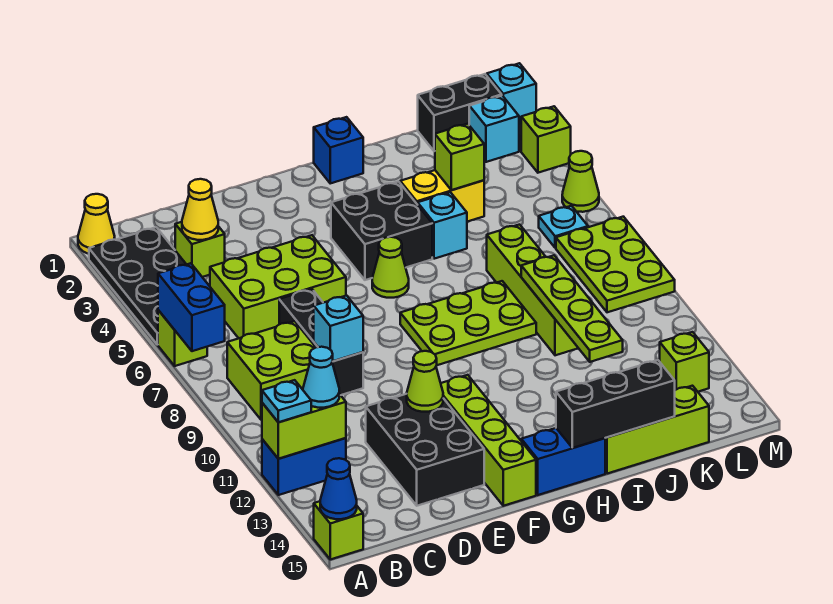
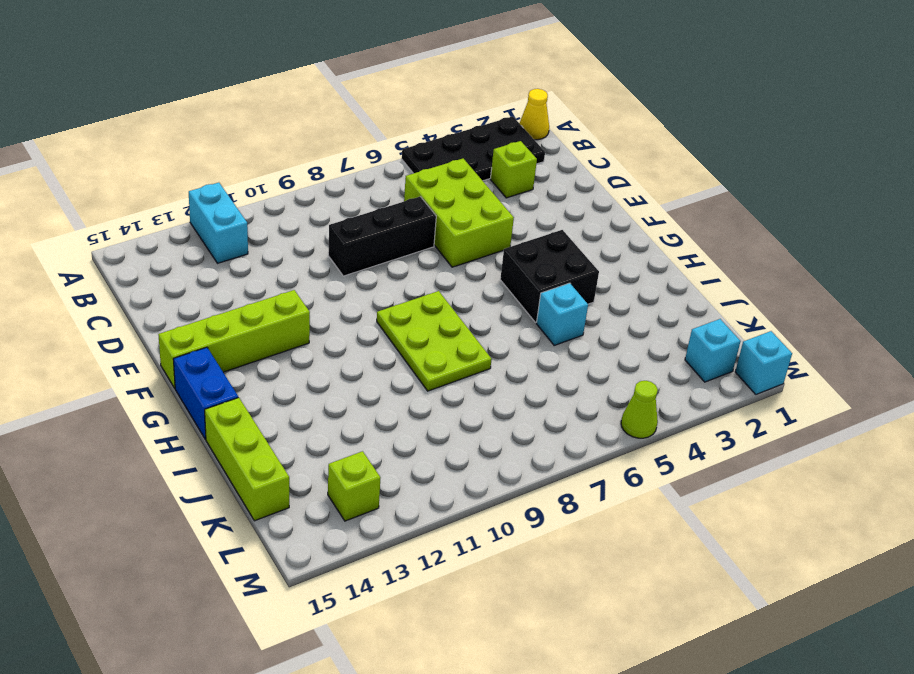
cyan 1x2 brick [189,183,248,263] -> blue 1x2 brick [262,438,346,495]
none -> lime 1x1 brick [158,310,207,366]
none -> lime 1x1 brick [314,501,363,559]
none -> lime 2x2 brick [227,321,316,420]
none -> black 2x3 brick [366,394,484,506]

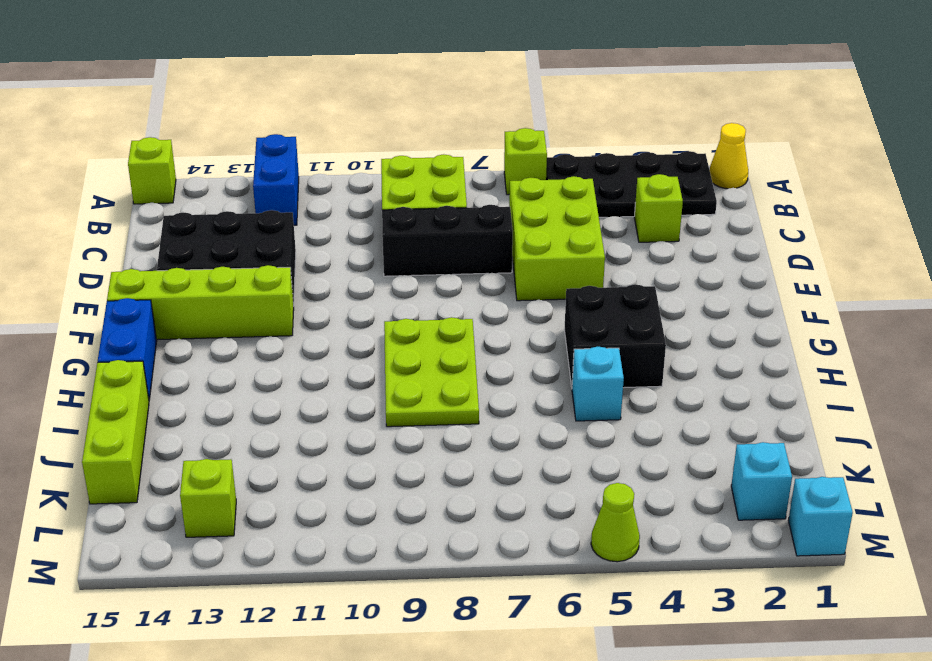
none -> lime 1x1 cone [372,237,409,298]
none -> blue 1x1 brick [314,117,363,183]
none -> yellow 1x2 brick [400,170,484,222]
none -> lime 1x4 brick [487,225,578,355]

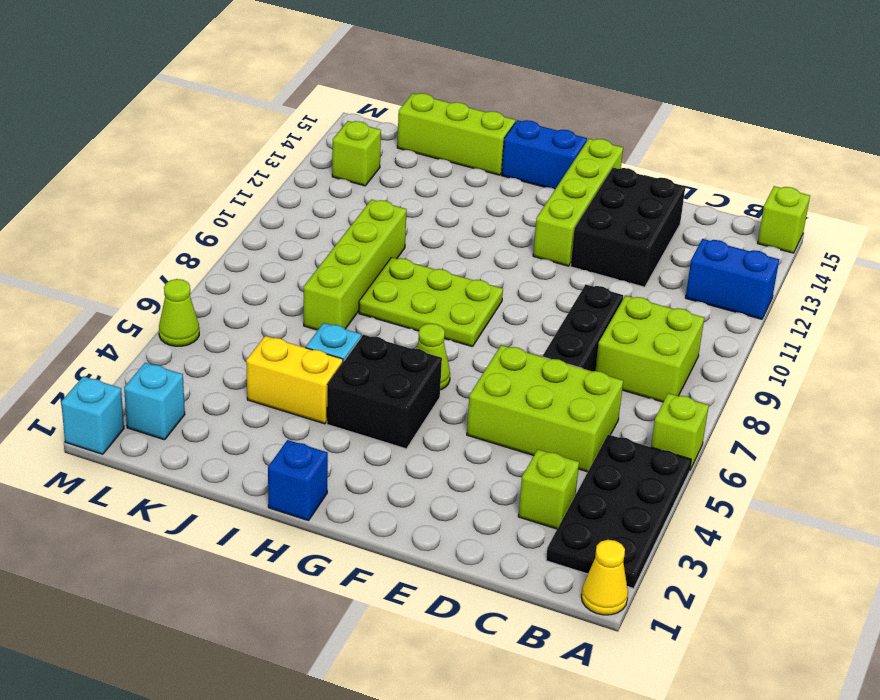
none -> black 1x2 brick [418,74,502,151]
none -> cyan 1x1 plate [539,206,588,248]
none -> lime 2x3 plate [556,217,675,312]
none -> lime 1x1 brick [521,106,571,173]

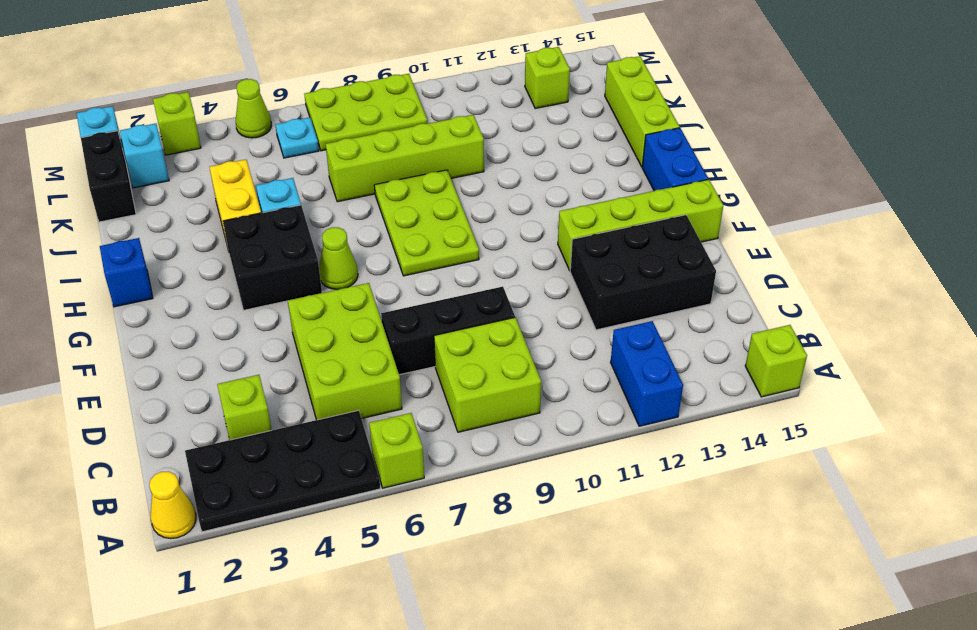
none -> blue 1x2 brick [158,263,225,351]
none -> lime 1x2 brick [262,394,346,459]
none -> blue 1x1 cone [320,458,357,519]
none -> yellow 1x1 cone [182,179,218,240]

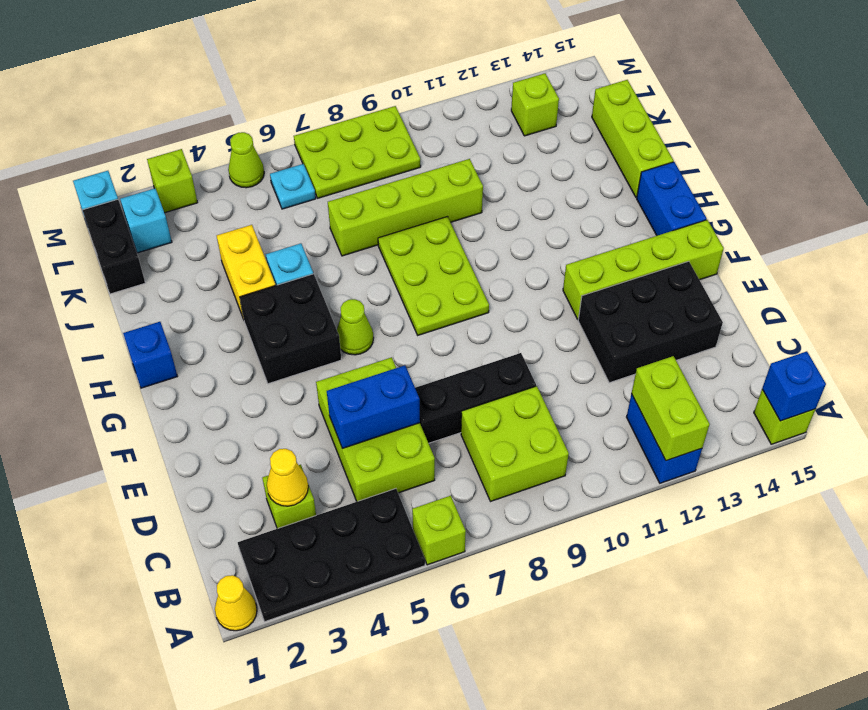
blue 1x1 brick [762,351,826,421] -> blue 1x1 cone [320,458,357,519]
blue 1x2 brick [327,366,420,449] -> blue 1x2 brick moved to [158,263,225,351]
none -> cyan 1x1 brick [314,295,363,361]
none -> lime 1x1 cone [407,351,443,412]
none -> black 1x3 brick [556,360,675,448]
none -> lime 1x1 brick [435,124,484,190]

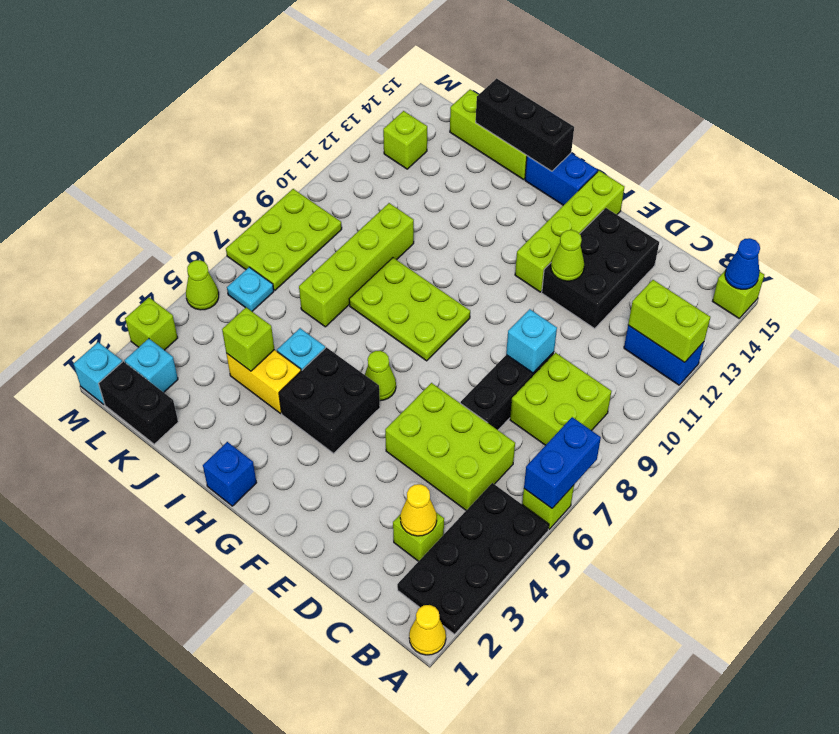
none -> lime 1x4 plate [521,255,623,362]
none -> cyan 1x1 plate [262,380,311,422]
none -> cyan 1x1 cone [303,347,339,408]

